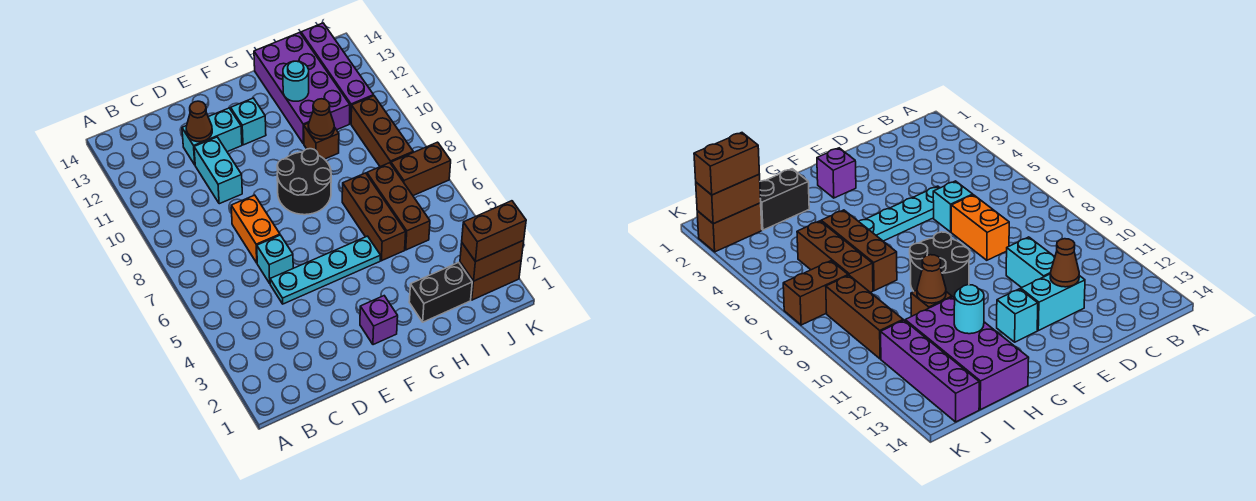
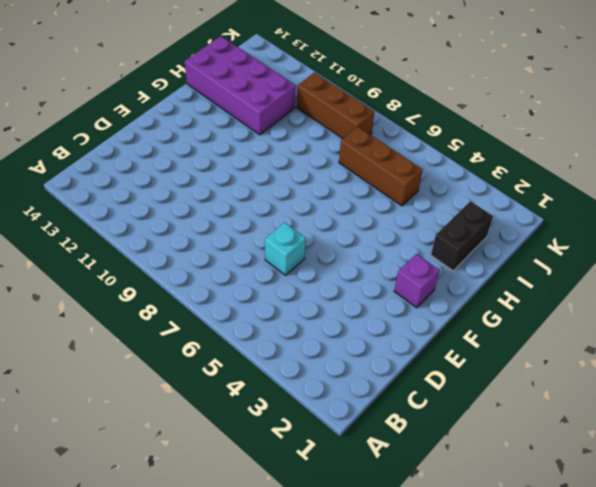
none -> cyan 1x4 plate [270,236,381,304]
none -> orange 1x2 brick [231,195,280,263]
none -> cyan 1x2 brick [194,137,242,204]

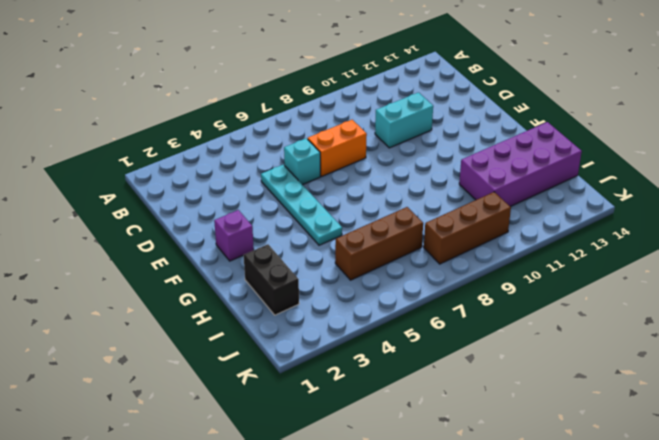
none -> cyan 1x2 brick [182,108,242,165]
none -> black 2x2 round brick [277,149,331,215]
none -> cyan 1x1 brick [231,98,266,145]

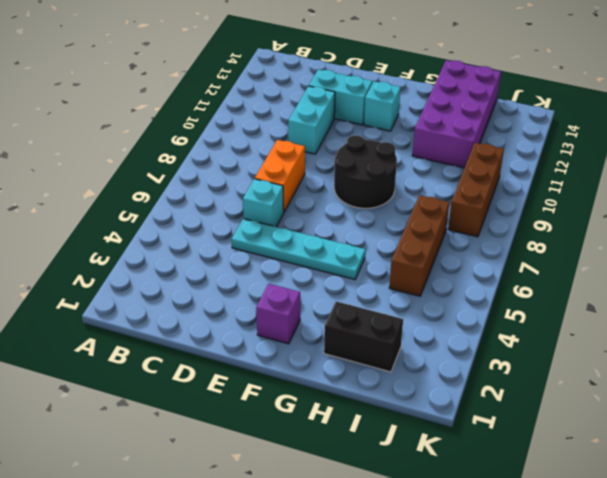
none -> brown 1x3 brick [342,173,406,261]
none -> brown 1x1 brick [304,123,339,159]
none -> brown 1x2 brick [460,260,521,300]

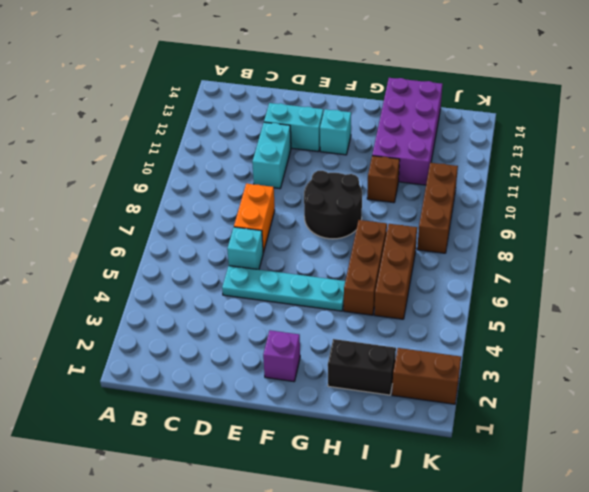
none -> brown 1x2 brick [391,142,451,196]
none -> purple 1x4 brick [301,23,374,124]
none -> brown 1x1 cone [186,101,212,142]

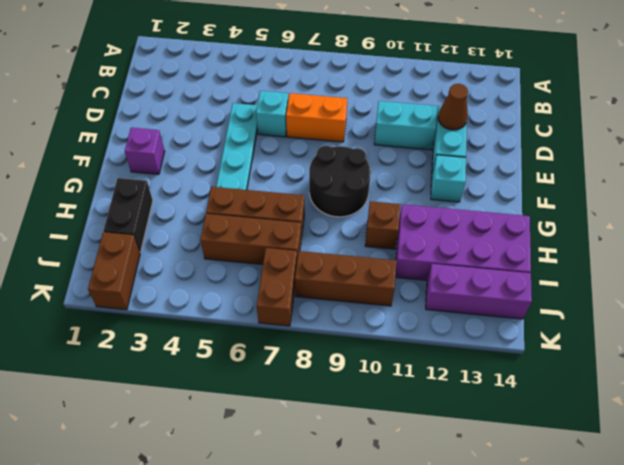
purple 1x3 brick [426,264,532,319] -> purple 1x4 brick [301,23,374,124]
none -> brown 1x1 cone [308,99,334,139]
none -> cyan 1x1 round brick [283,61,309,101]
none -> brown 1x2 brick [460,240,524,281]

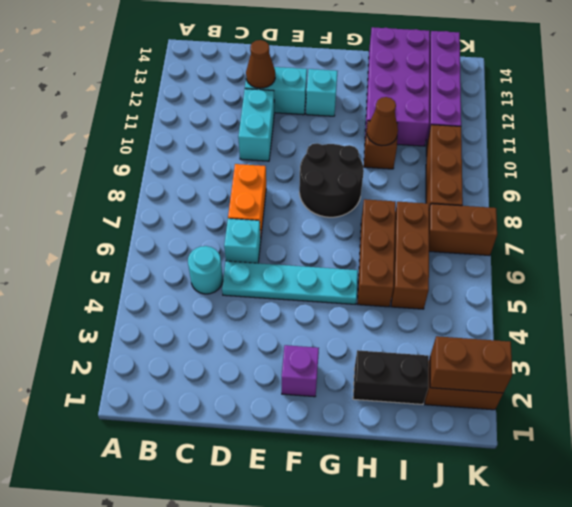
cyan 1x1 round brick [188,246,223,294] -> cyan 1x1 round brick moved to [283,61,309,101]
none -> brown 1x2 brick [462,201,526,262]

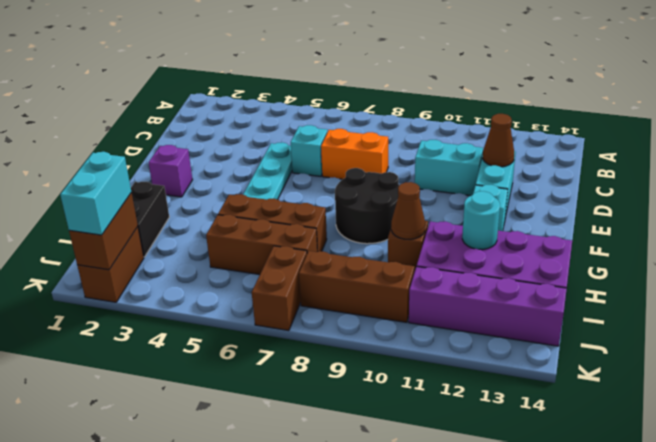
cyan 1x2 brick [60,152,131,235] -> brown 1x2 brick [462,201,526,262]

